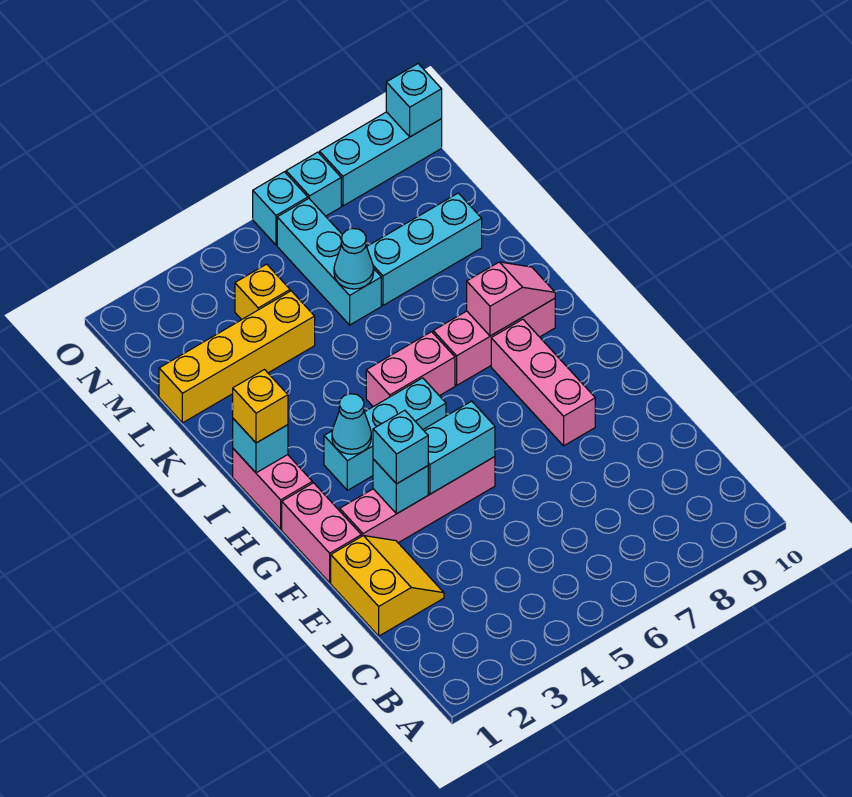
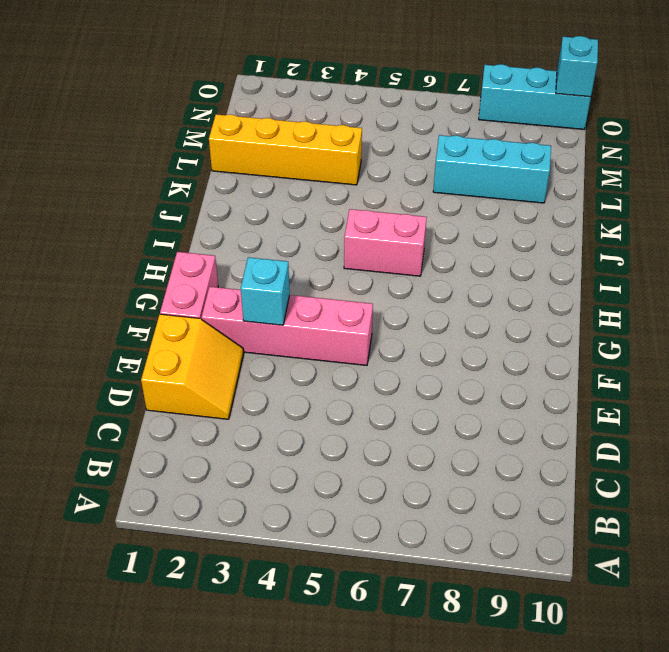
none -> pink 1x3 brick [491,319,595,446]
none -> pink 1x2 brick [233,449,312,529]
none -> cyan 1x3 brick [324,378,446,490]

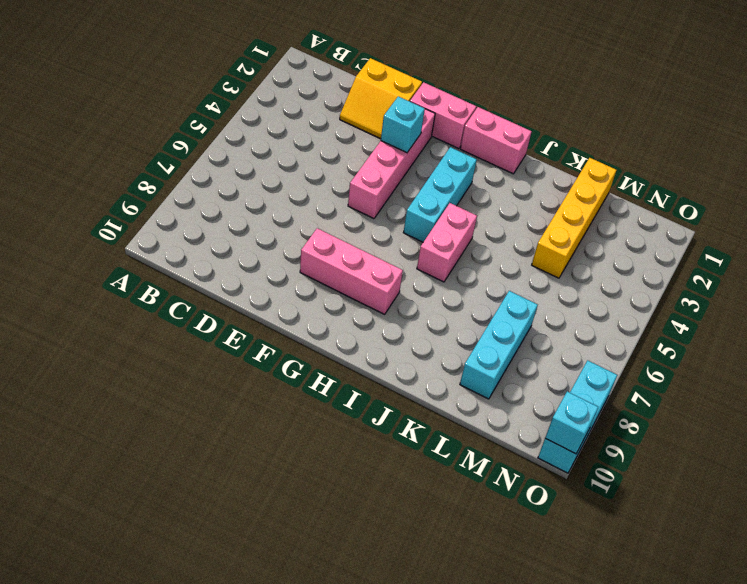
none -> pink 1x3 brick [433,299,555,385]
none -> cyan 1x3 brick [277,199,381,325]
none -> yellow 1x1 brick [235,264,290,320]

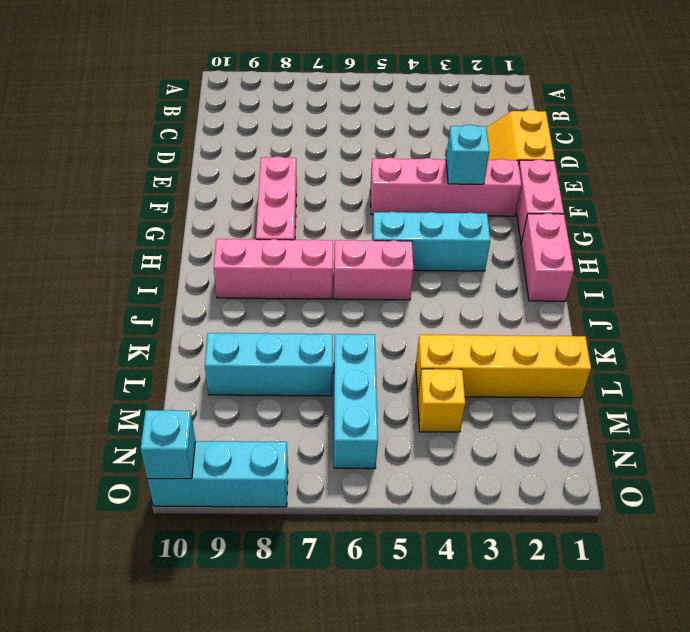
none -> cyan 1x1 brick [253,172,308,245]
none -> cyan 1x1 brick [286,152,341,216]
none -> cyan 1x2 brick [423,401,495,494]

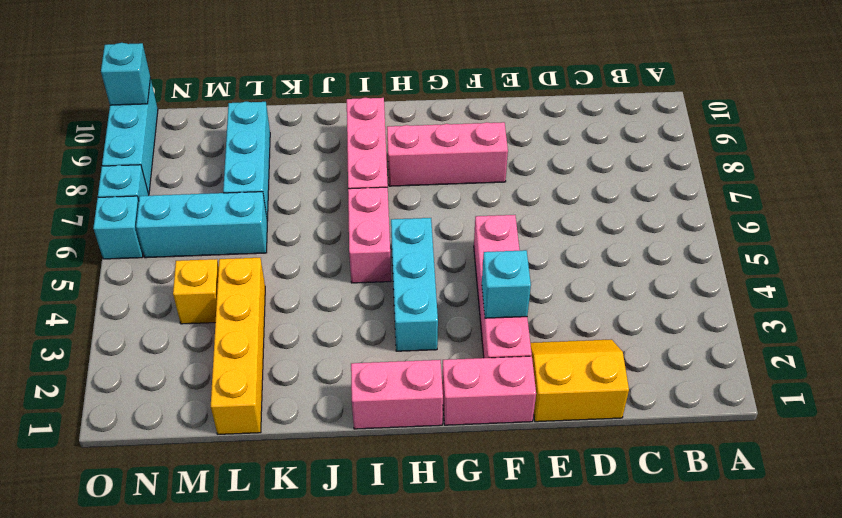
none -> cyan 1x2 brick [423,401,495,494]
none -> cyan 1x1 cone [332,394,371,454]
none -> cyan 1x1 brick [233,419,288,473]

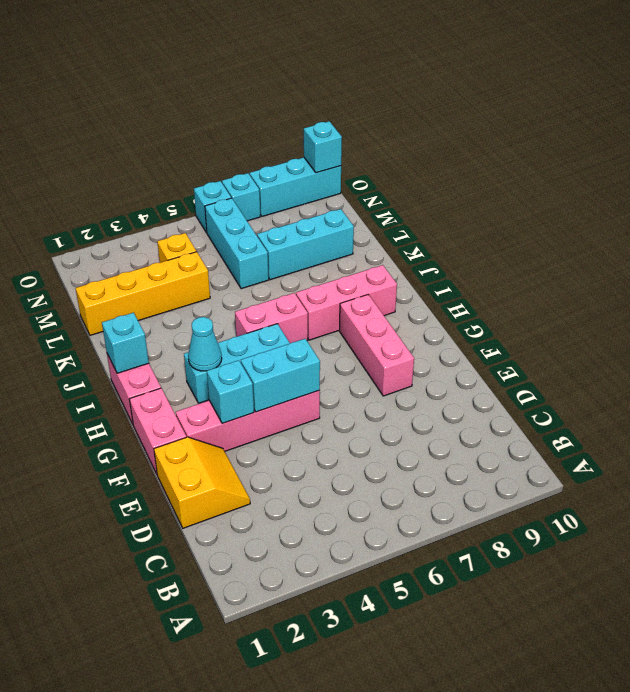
none -> pink 1x2 slope [467,262,555,336]
none -> cyan 1x1 cone [334,228,374,289]
none -> cyan 1x1 brick [373,410,428,484]

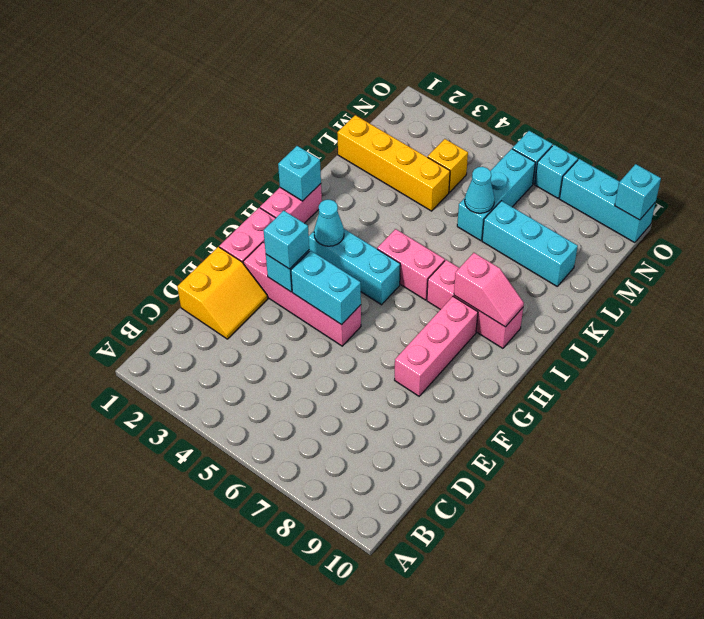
none -> yellow 1x1 brick [232,370,288,443]

